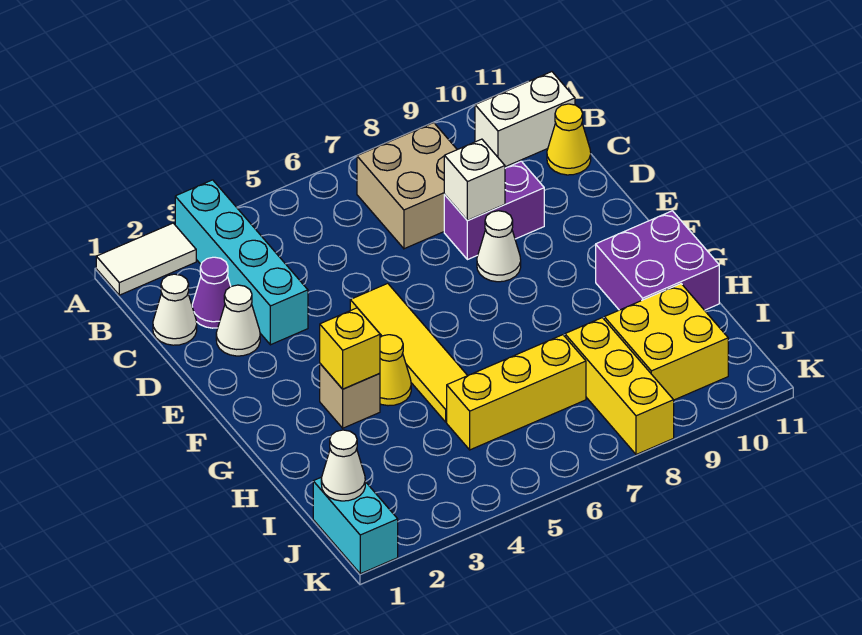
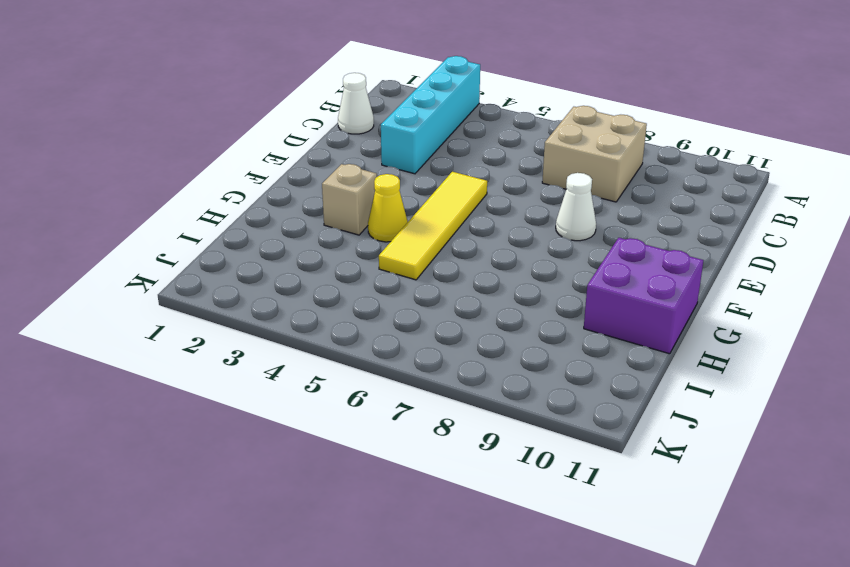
none -> white 1x2 tile [96,223,196,295]
none -> white 1x2 brick [475,72,575,167]
none -> purple 1x1 cone [192,257,231,328]

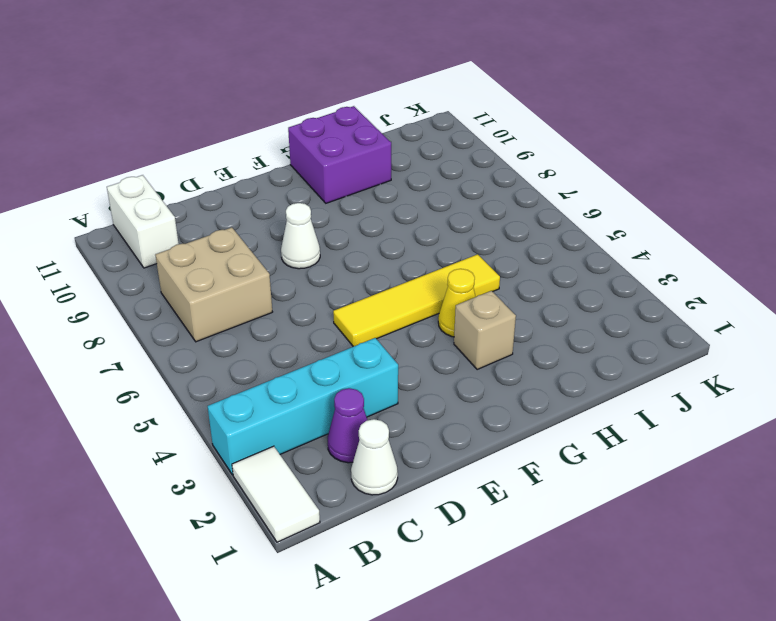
none -> yellow 1x1 cone [547,104,591,175]
none -> white 1x1 cone [216,285,260,356]
none -> purple 1x2 brick [444,161,544,260]

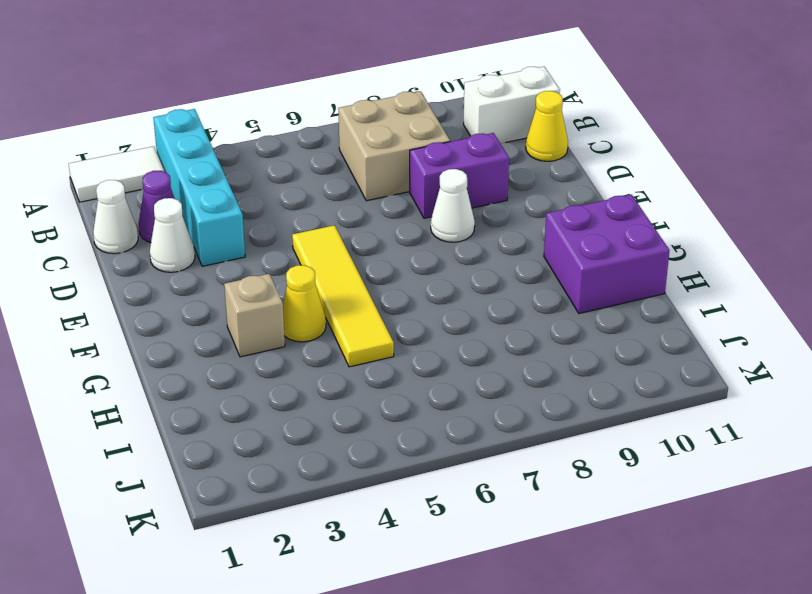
none -> yellow 1x3 brick [447,335,586,450]
none -> yellow 1x3 brick [565,318,674,455]
none -> yellow 2x2 brick [604,284,728,400]

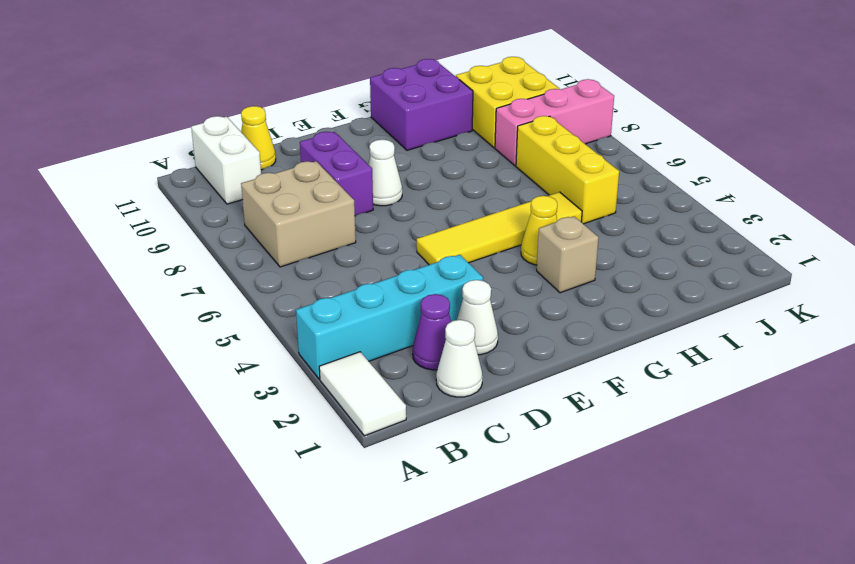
pink 1x3 brick [495,79,614,166] -> yellow 1x3 brick [565,318,674,455]
none -> cyan 1x2 brick [313,478,398,574]
none -> white 1x1 brick [444,139,505,221]
none -> yellow 1x1 brick [320,308,380,389]

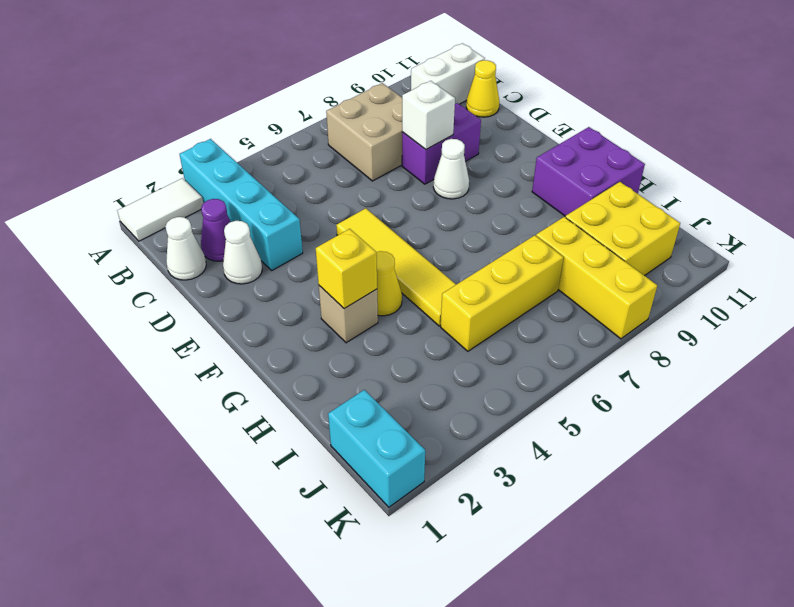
none -> white 1x1 cone [321,430,365,501]

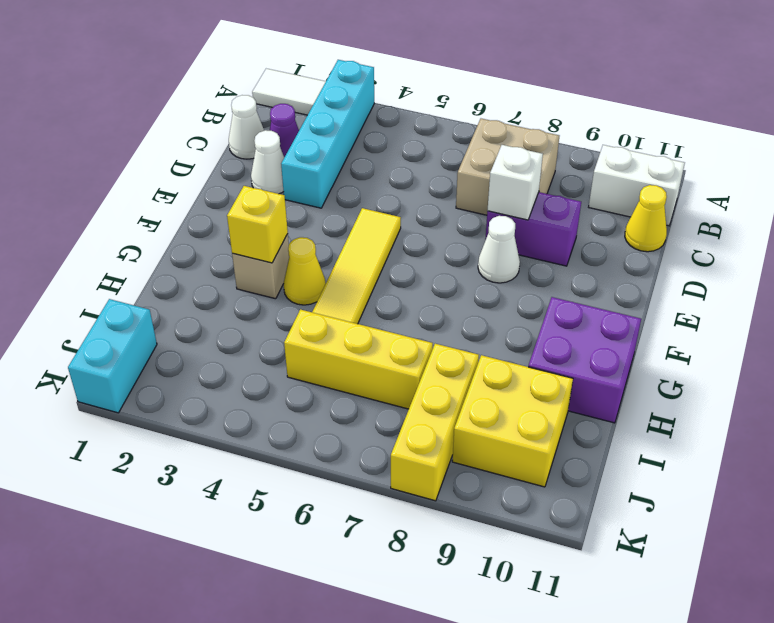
none -> white 1x1 cone [321,430,365,501]

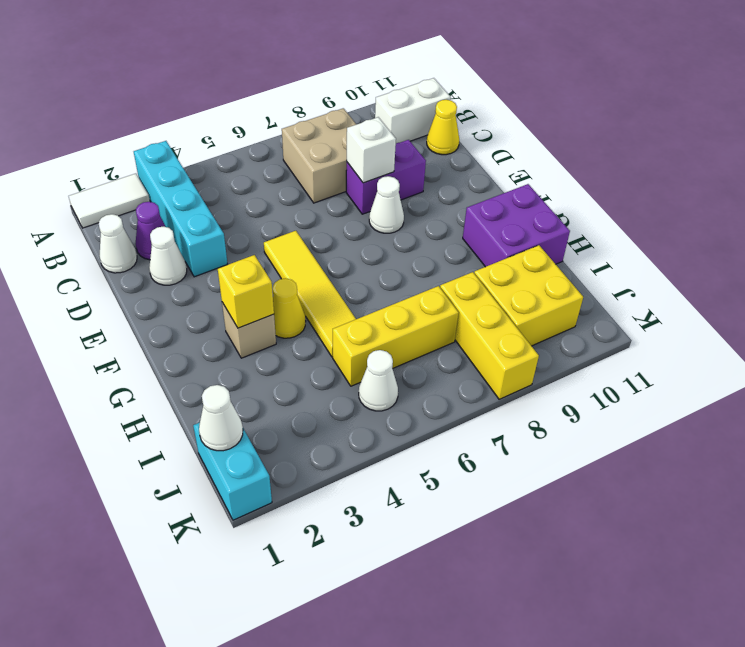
white 1x1 cone [359,350,398,411] -> none

